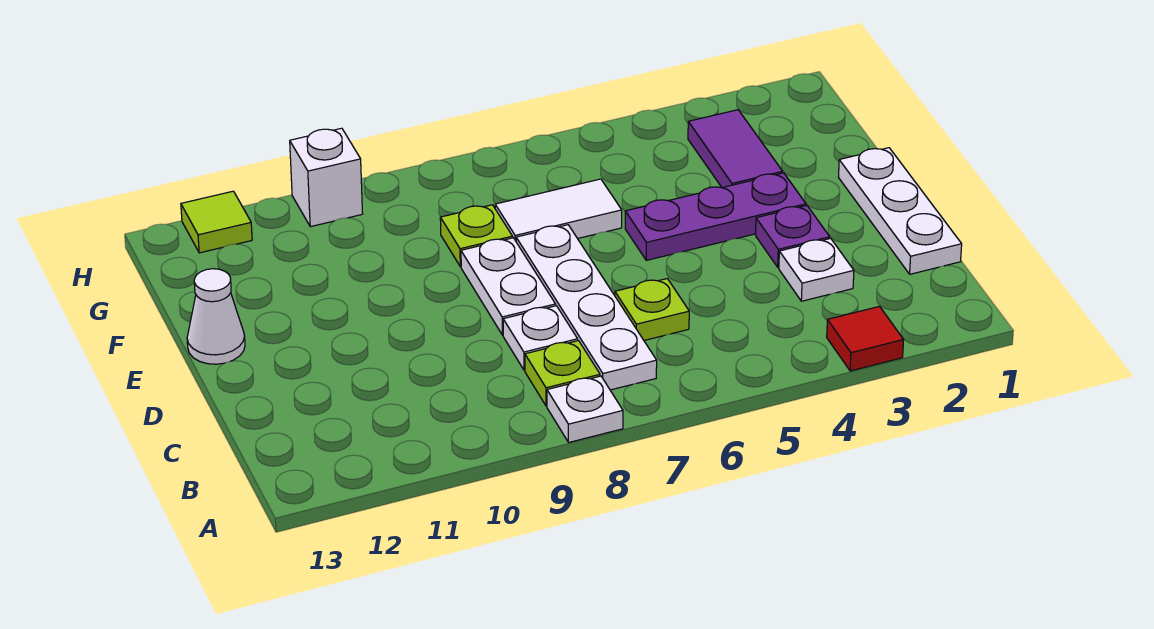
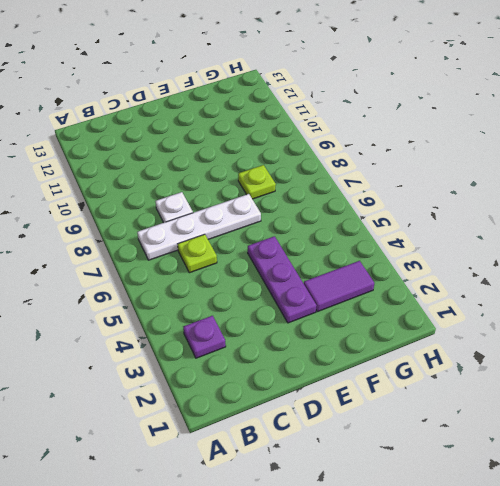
purple 1x1 plate [183,316,226,358] -> purple 1x1 plate moved to [756,205,830,267]
none -> red 1x1 tile [827,306,904,371]
none -> white 1x1 plate [547,376,623,442]
none -> lime 1x1 plate [525,341,600,406]

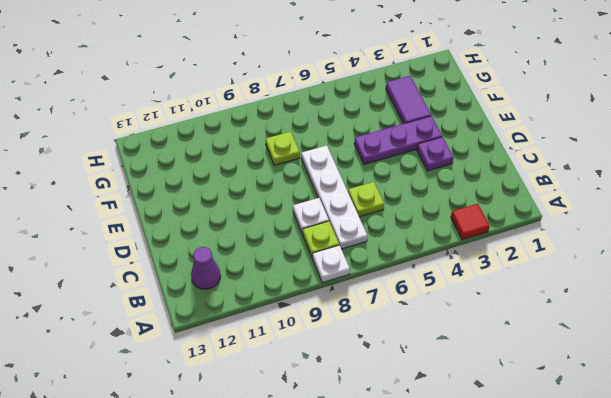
purple 1x1 cone [191,247,221,289] -> none
none -> white 1x3 plate [839,148,962,274]
none -> white 1x1 plate [779,238,854,301]
none -> white 1x2 plate [461,238,556,335]

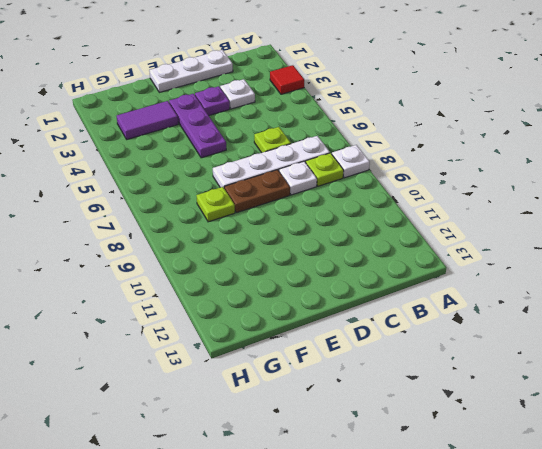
brown 1x2 plate [224,170,290,213] -> white 1x2 plate [461,238,556,335]
none -> white 1x1 cone [187,269,245,364]
none -> white 1x2 tile [495,179,622,241]
none -> white 1x1 brick [290,128,363,227]

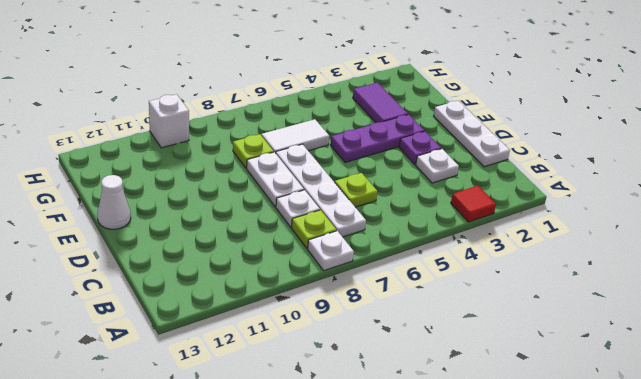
none -> lime 1x1 tile [181,191,252,253]

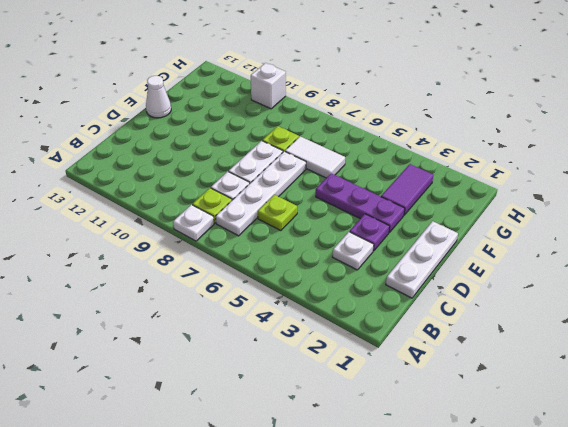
none -> red 1x1 tile [827,306,904,371]
none -> lime 1x1 tile [181,191,252,253]

